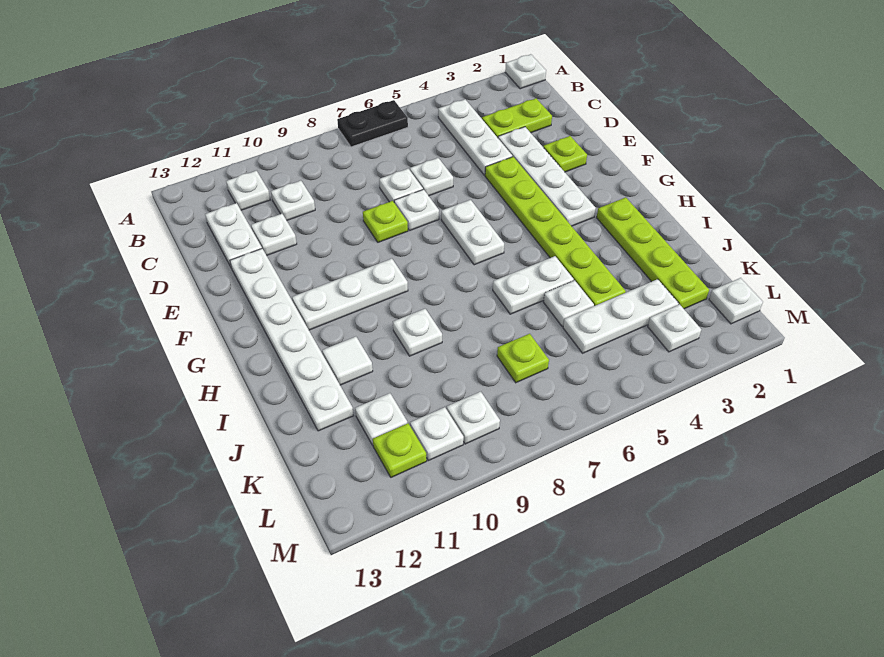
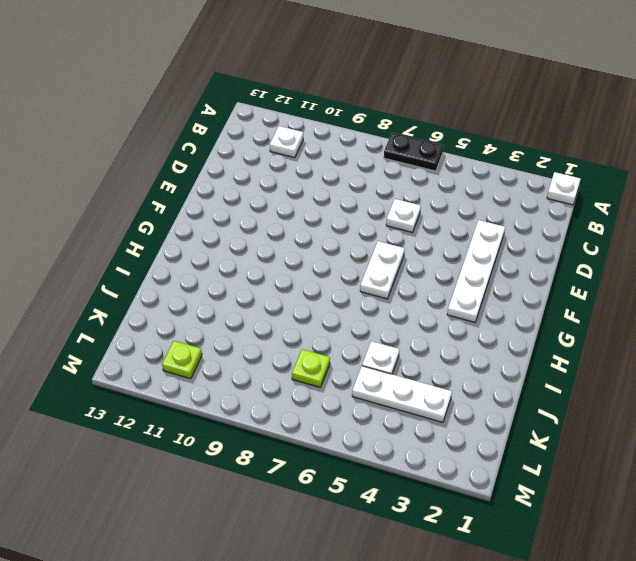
none -> white 1x3 plate [438,99,512,175]
none -> lime 1x2 plate [482,98,552,138]
none -> white 1x1 plate [271,181,315,220]
none -> white 1x2 plate [205,203,262,267]

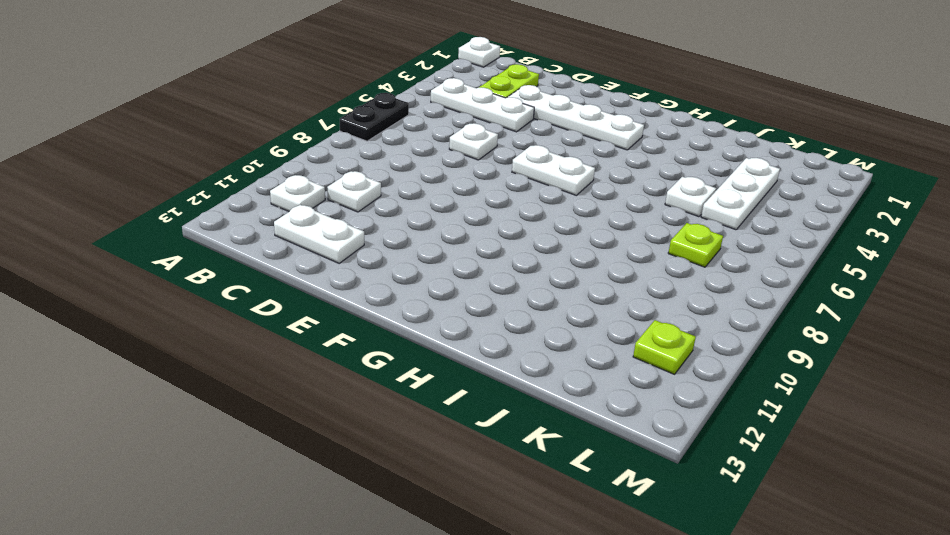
none -> white 1x1 plate [379,169,423,202]
none -> white 1x1 plate [251,214,297,256]
none -> lime 1x1 plate [543,136,587,172]
none -> lime 1x6 plate [485,157,626,306]

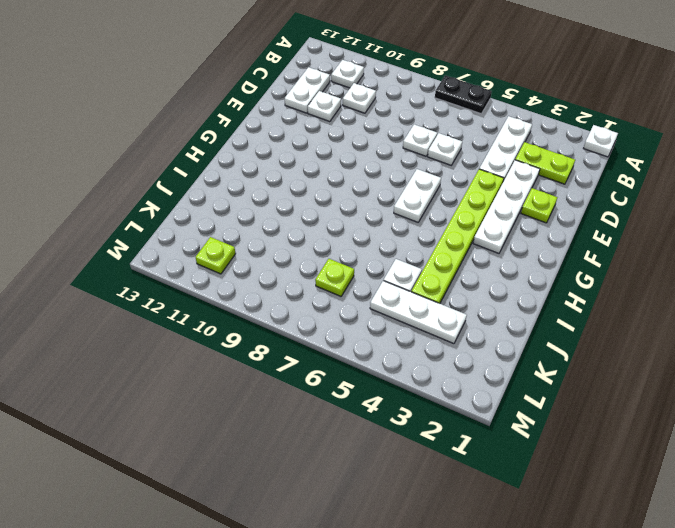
none -> white 1x1 plate [394,189,439,231]
none -> lime 1x1 plate [363,201,408,242]
none -> white 1x6 plate [230,249,353,431]
none -> white 1x3 plate [292,259,408,330]

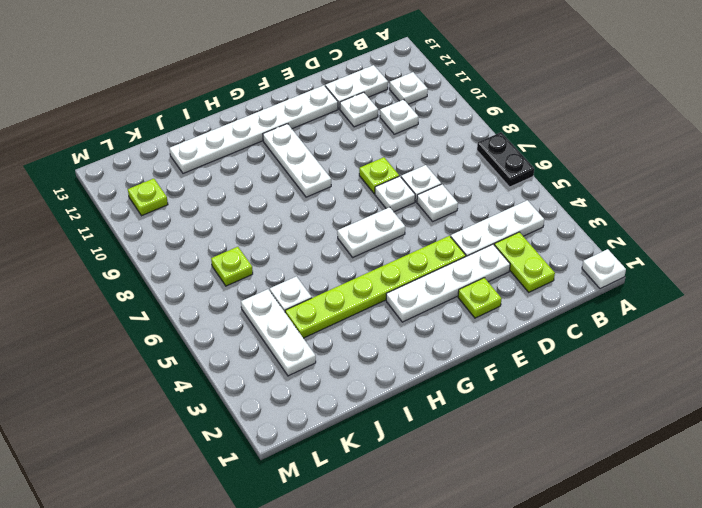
none -> lime 1x4 plate [597,197,709,309]
none -> white 1x2 plate [493,256,574,314]
none -> white 1x1 plate [393,309,442,356]
none -> white 1x1 tile [322,337,373,385]

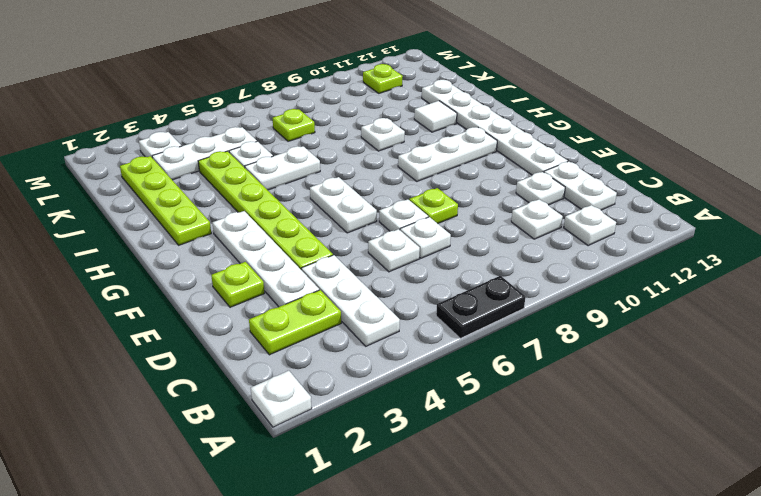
none -> white 1x1 plate [355,393,407,445]
none -> white 1x1 plate [709,278,763,324]
none -> white 1x1 plate [447,392,500,444]
none -> white 1x1 plate [410,407,464,461]

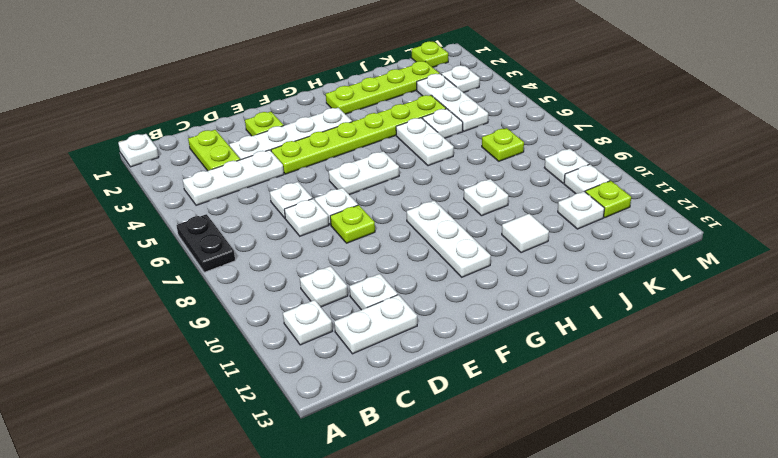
lime 1x1 plate [411,41,448,67] -> white 1x1 plate [709,278,763,324]
none -> white 1x6 plate [230,249,353,431]

